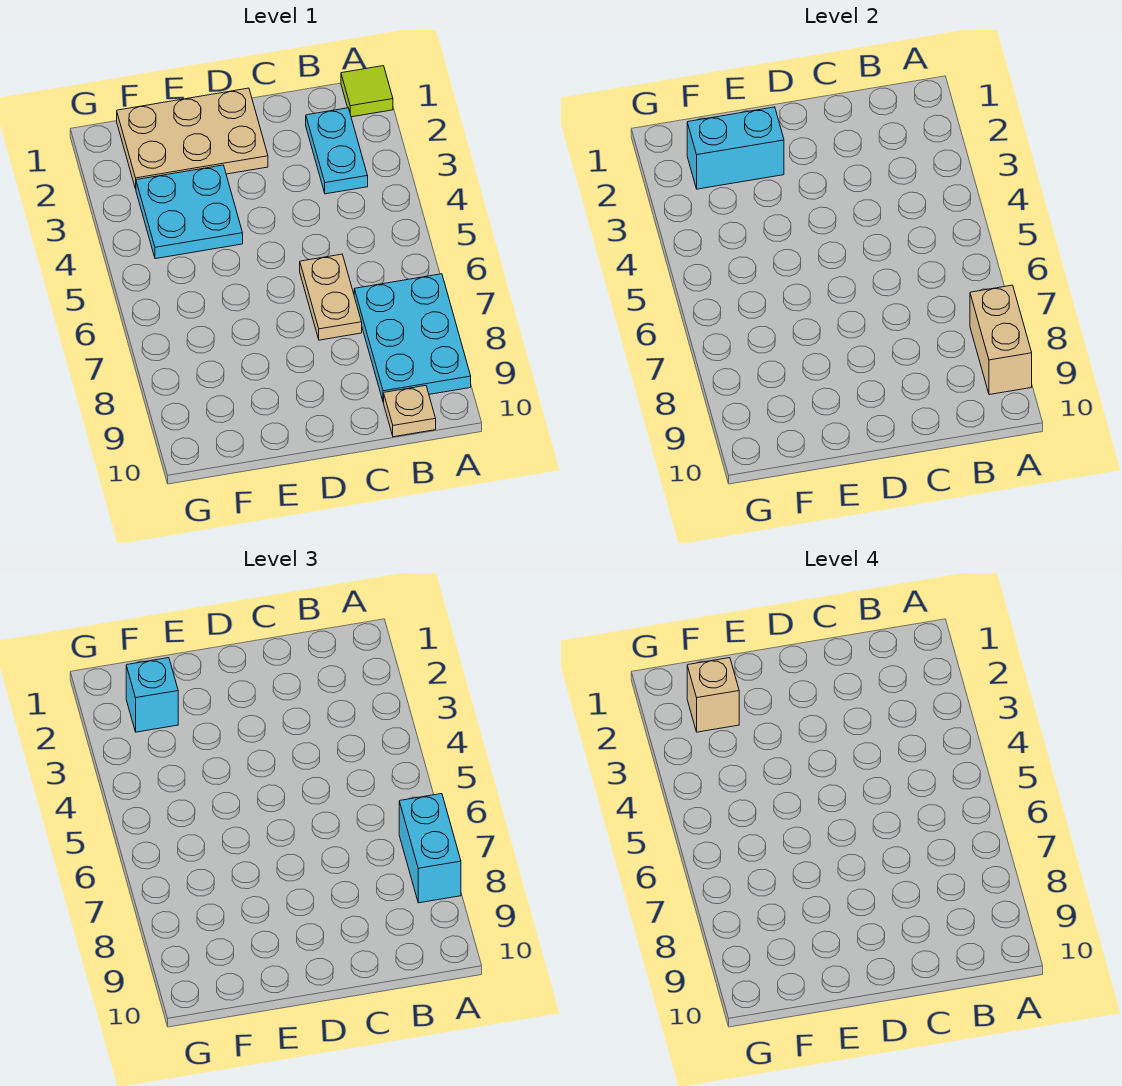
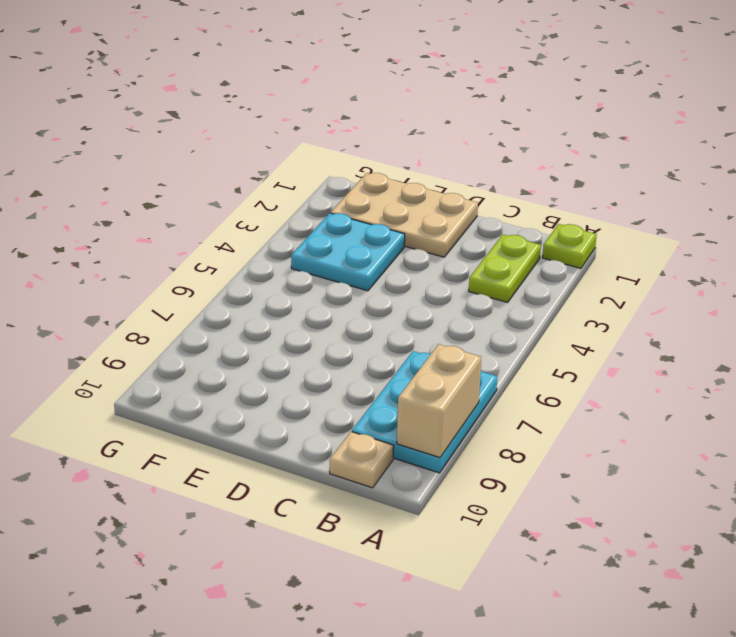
lime 1x1 plate [542,224,597,268] -> lime 1x1 tile [341,66,393,117]
lime 1x2 plate [469,235,541,302] -> cyan 1x2 plate [306,108,368,194]
none -> tan 1x2 plate [300,254,362,340]
none -> cyan 1x2 brick [687,107,784,189]
none -> cyan 1x2 brick [399,794,461,903]

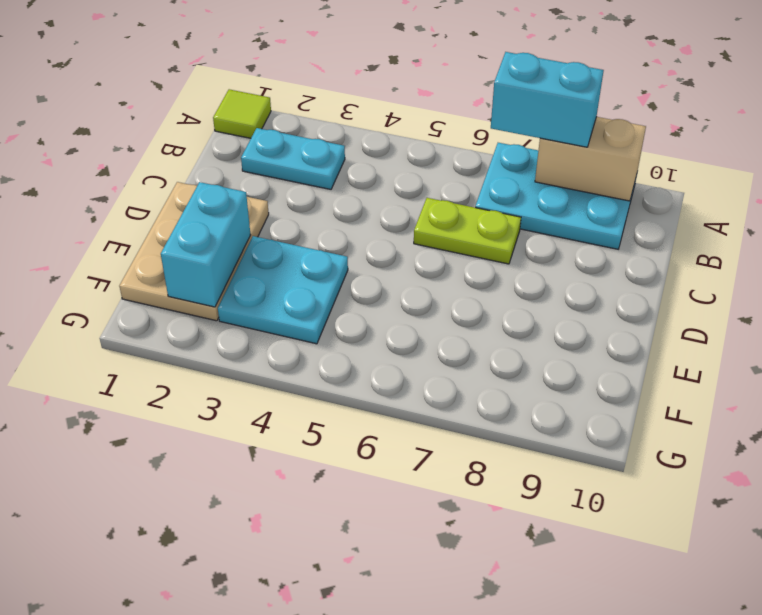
lime 1x2 plate [414,198,521,264] -> tan 1x2 plate [300,254,362,340]
none -> tan 1x1 plate [384,386,436,437]
none -> cyan 1x1 brick [126,658,178,732]
none -> tan 1x1 brick [687,658,739,732]

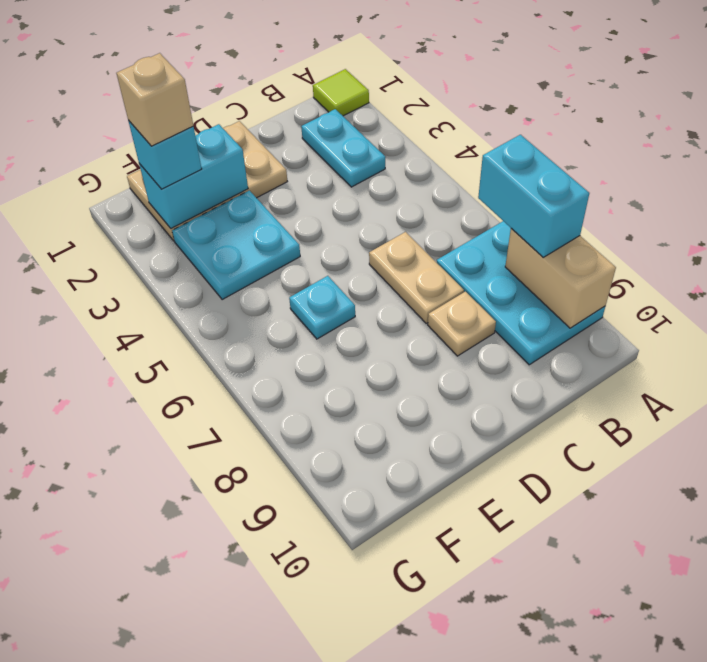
tan 1x1 plate [428,292,496,356] -> tan 1x1 plate moved to [384,386,436,437]
cyan 1x1 plate [289,276,355,339] -> none

